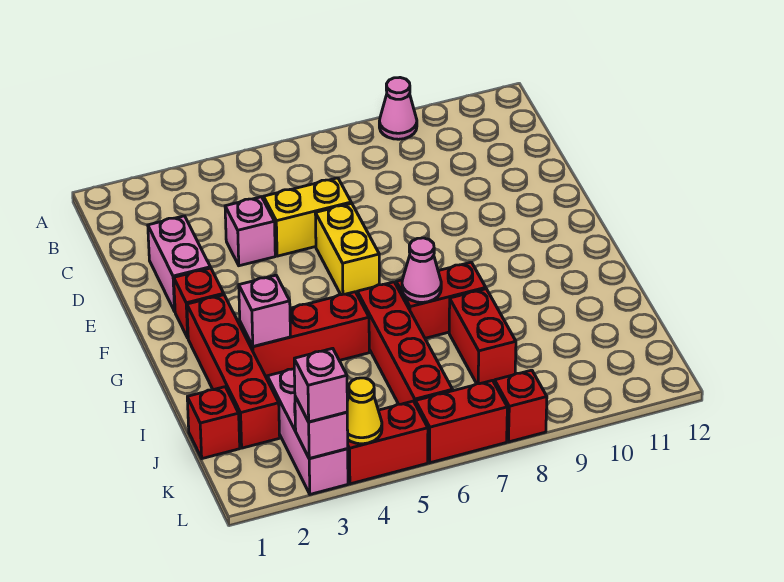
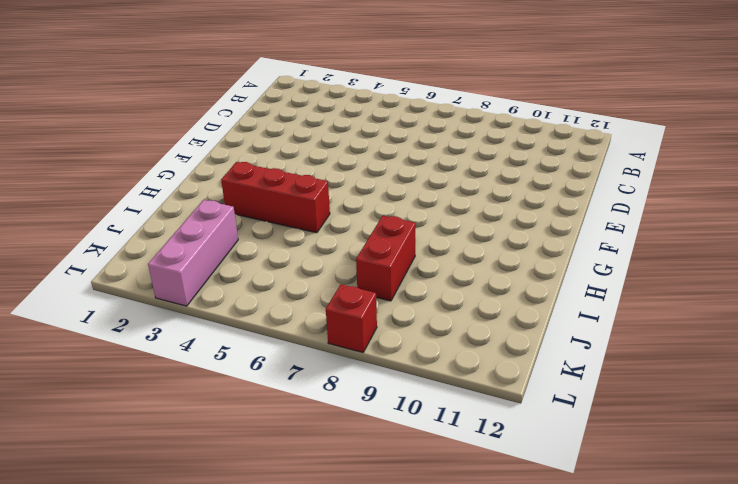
none -> pink 1x1 cone [379,78,417,139]
none -> pink 1x2 brick [148,216,210,311]
none -> pink 1x1 brick [225,197,275,266]

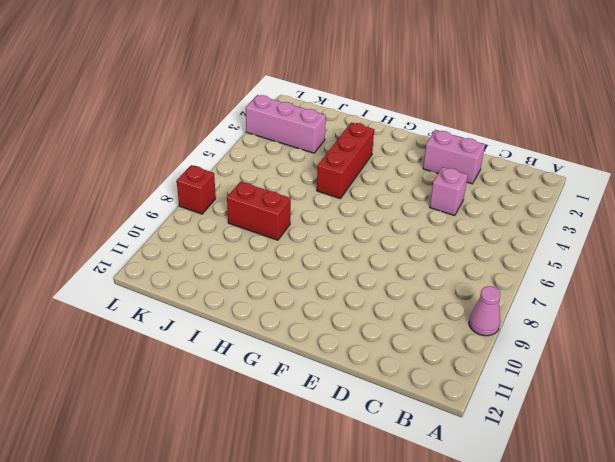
none -> yellow 1x2 brick [264,178,351,256]
none -> yellow 1x2 brick [315,203,379,295]
none -> red 1x1 brick [174,268,224,338]

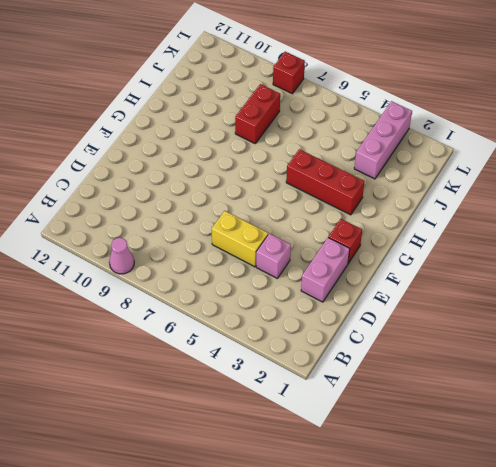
none -> yellow 1x2 brick [315,203,379,295]
none -> red 1x4 brick [187,295,280,448]
none -> red 1x4 brick [357,282,453,404]

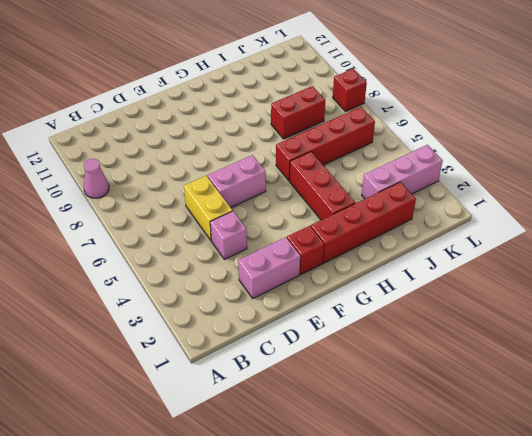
pink 1x2 brick [208,155,266,207] -> yellow 1x2 brick [315,203,379,295]
none -> red 1x2 brick [396,262,486,338]
none -> red 1x1 brick [187,387,240,459]
none -> red 1x2 brick [348,401,428,484]

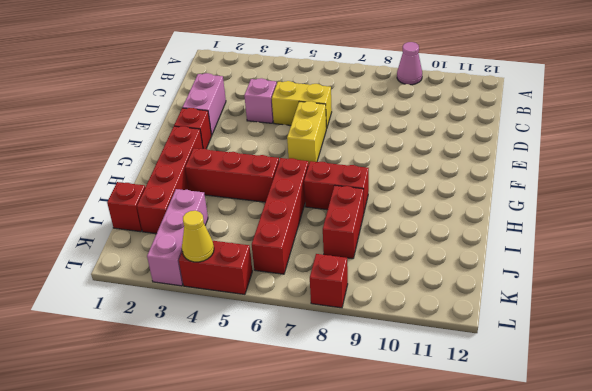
none -> red 1x2 brick [416,380,507,463]
none -> pink 1x1 brick [239,275,290,347]
none -> pink 1x1 cone [402,238,441,302]

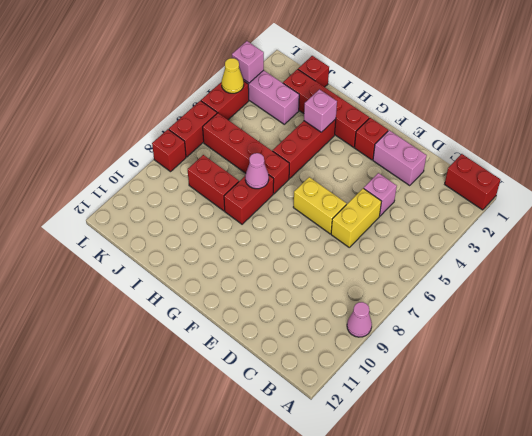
red 1x2 brick [445,154,501,210] -> none
none -> pink 1x1 brick [294,348,347,422]

